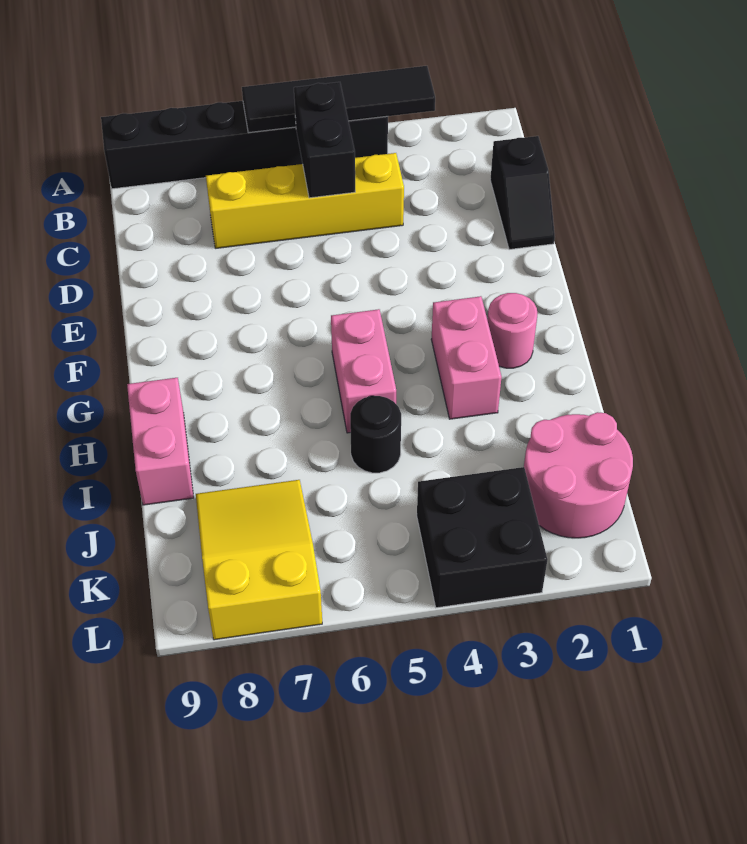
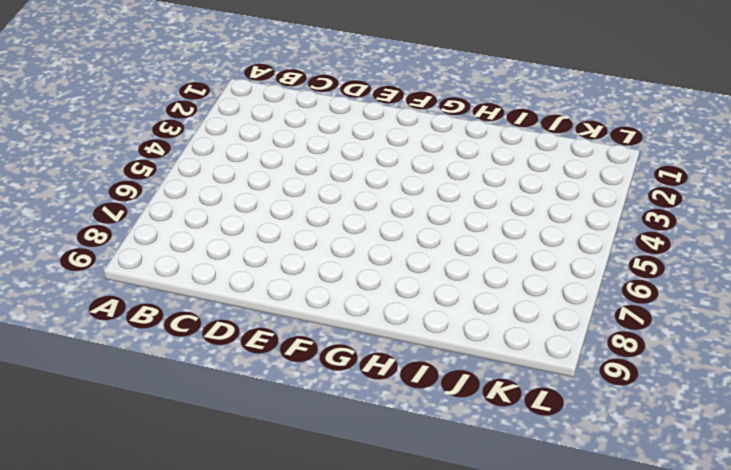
none -> black 1x6 brick [101,101,388,189]
none -> black 1x2 slope [490,136,555,250]
none -> yellow 1x4 brick [206,153,404,248]

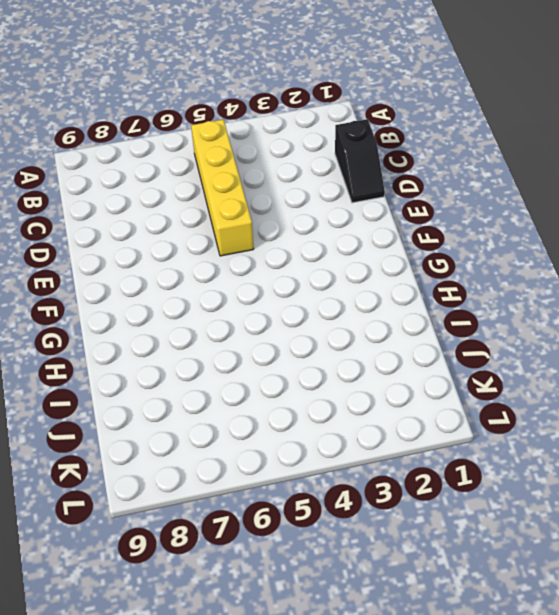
yellow 1x4 brick [191,119,254,256] -> yellow 1x4 brick turned to [206,153,404,248]
none -> black 1x6 brick [101,101,388,189]
none -> pink 1x1 round brick [487,293,537,368]
none -> pink 1x2 brick [431,296,502,419]

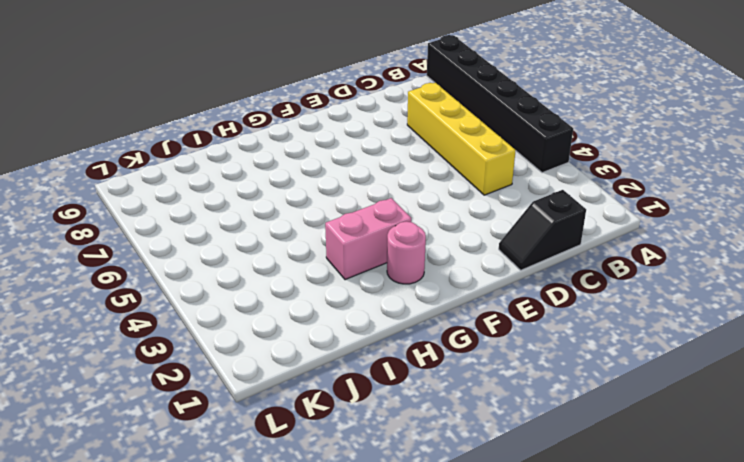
none -> pink 1x2 brick [331,309,396,433]
none -> pink 1x2 brick [127,378,194,505]
none -> black 1x1 round brick [350,396,401,473]

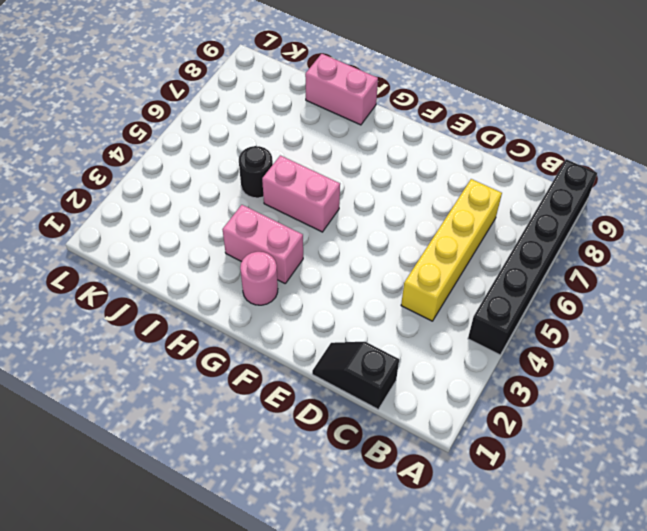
none -> pink 2x2 round brick [524,412,633,538]
none -> yellow 2x3 slope [196,480,322,640]
none -> black 2x2 brick [417,467,547,608]

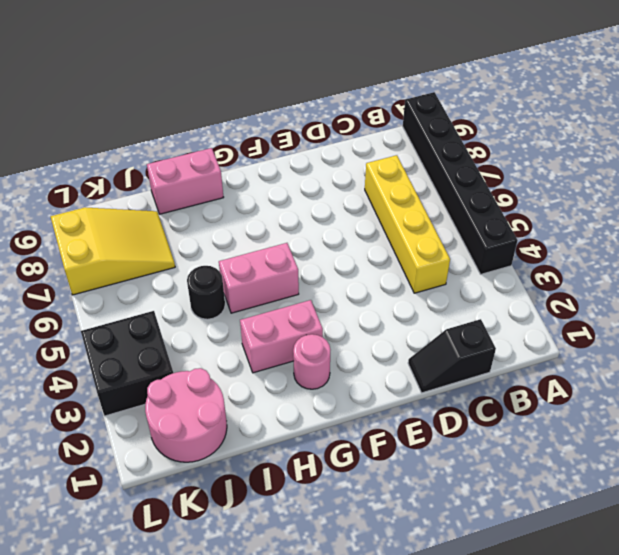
none -> black 1x4 tile [242,66,435,133]
none -> black 1x2 brick [294,82,355,198]

